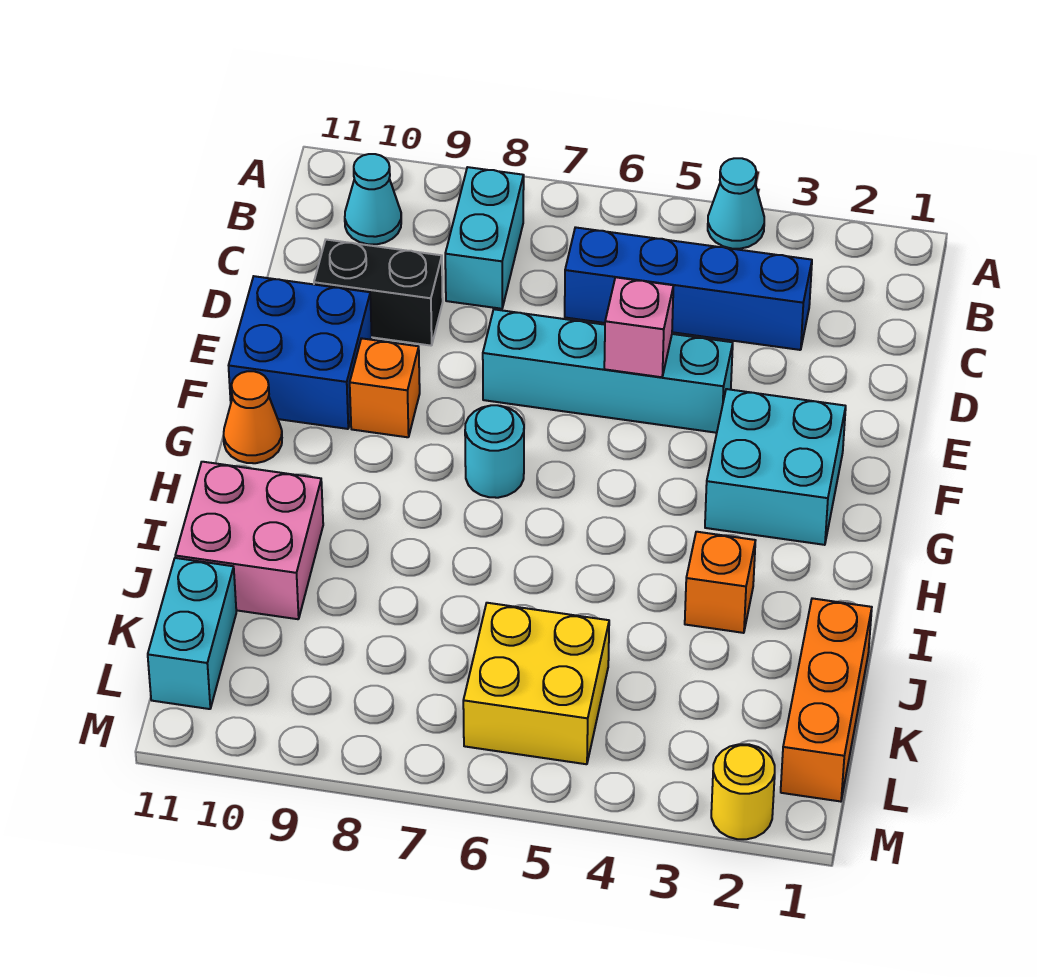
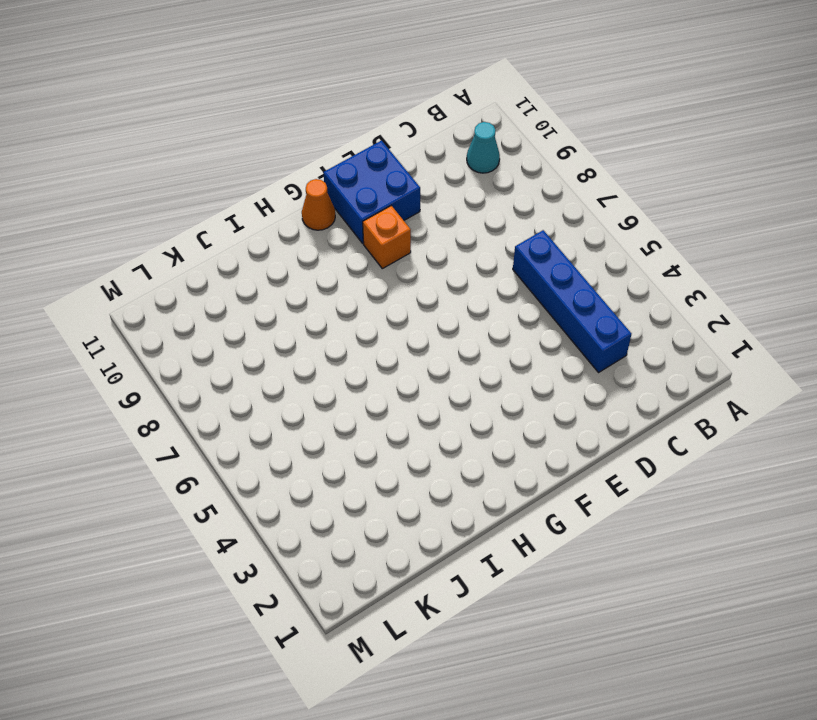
none -> cyan 1x1 cone [708,158,764,249]
none -> cyan 1x2 brick [445,167,524,309]
none -> black 1x2 brick [314,240,443,346]

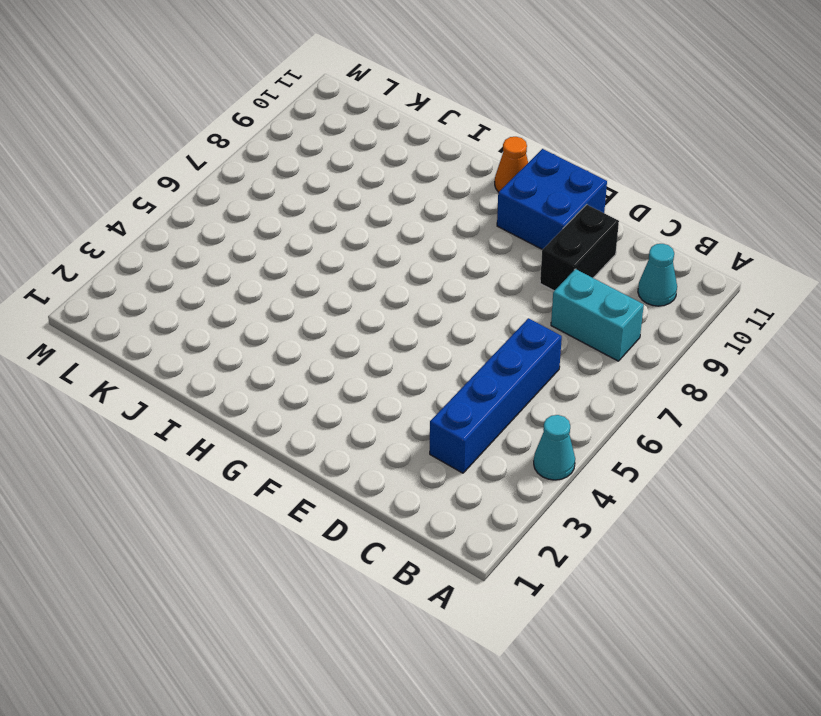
none -> cyan 1x4 brick [483,309,733,433]
none -> cyan 2x2 brick [705,389,846,545]
none -> orange 1x1 brick [350,338,420,437]

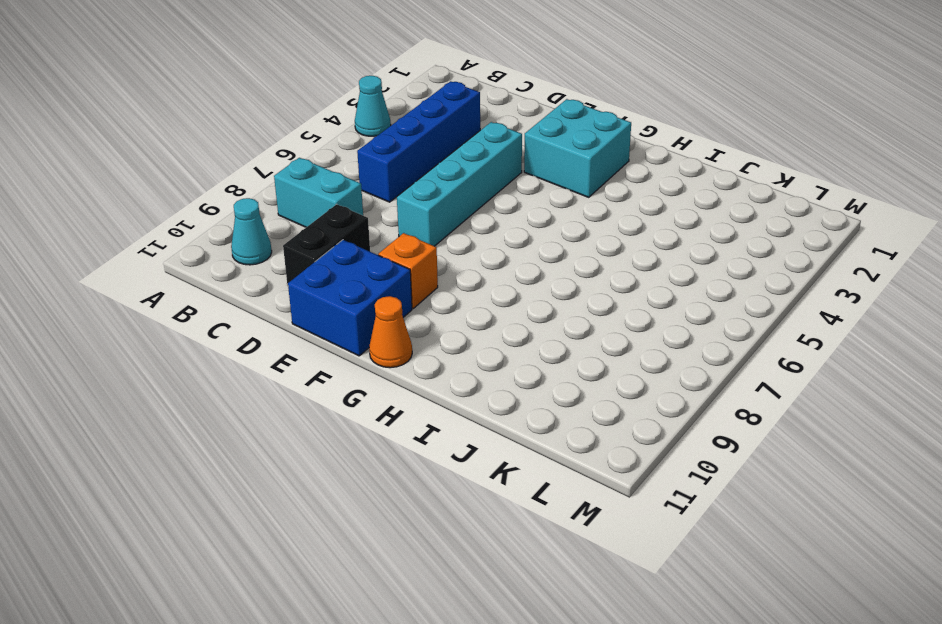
none -> cyan 1x1 round brick [465,405,524,498]
none -> orange 1x1 brick [685,532,756,633]
none -> pink 2x2 brick [175,462,323,619]

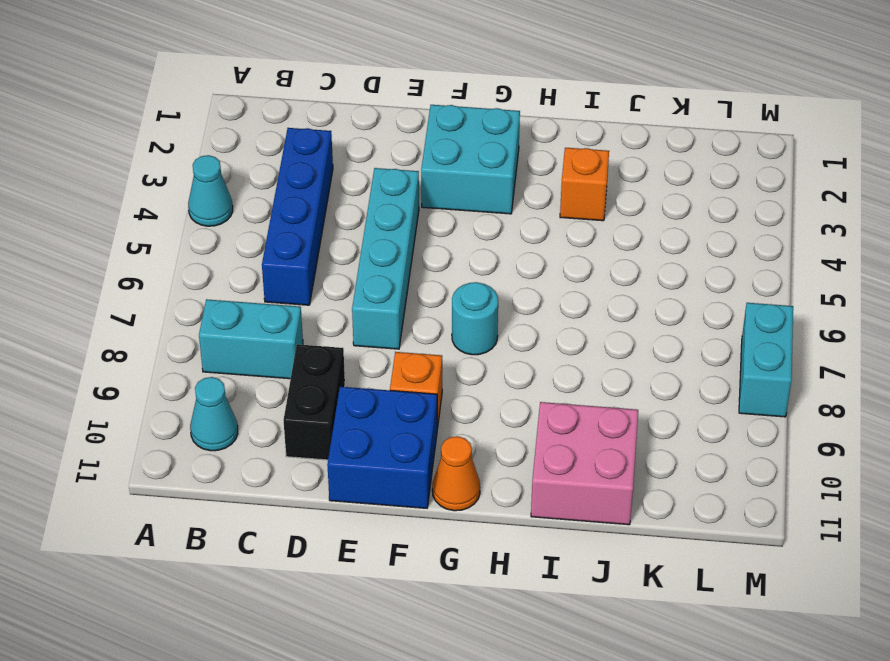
cyan 1x2 brick [739,303,793,417] -> cyan 1x2 brick turned to [148,558,236,709]
none -> orange 1x3 brick [781,598,872,802]
none -> yellow 2x2 brick [463,603,609,764]
none -> yellow 1x1 round brick [711,744,775,839]

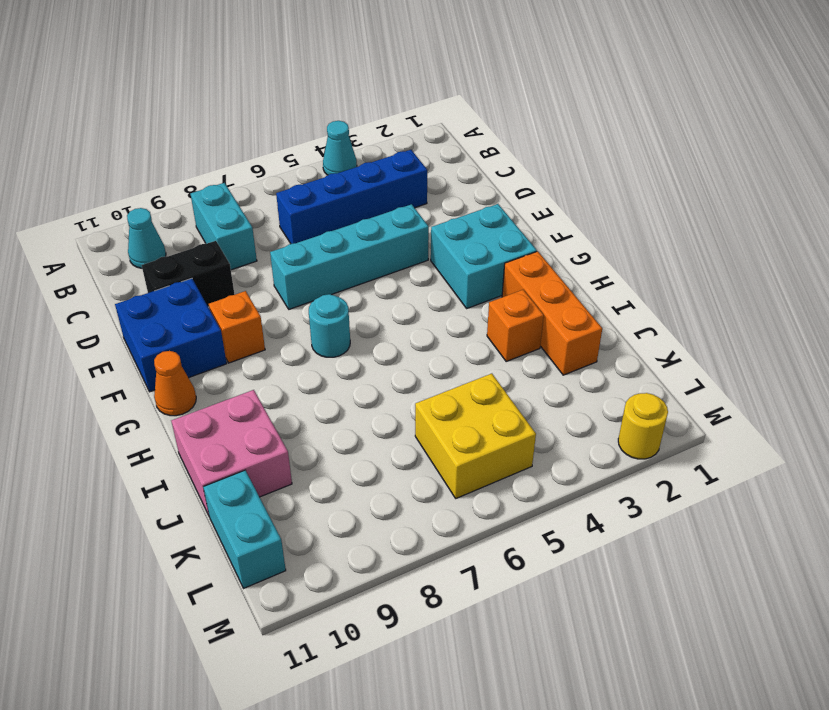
orange 1x3 brick [502,251,602,375] -> orange 1x3 brick moved to [781,598,872,802]
none -> pink 1x1 brick [604,277,673,377]

